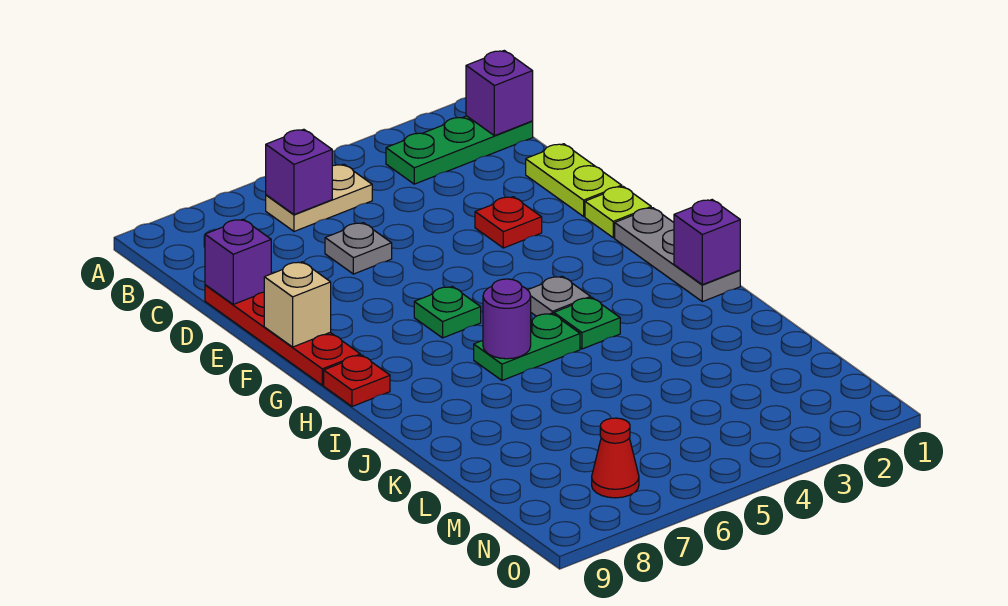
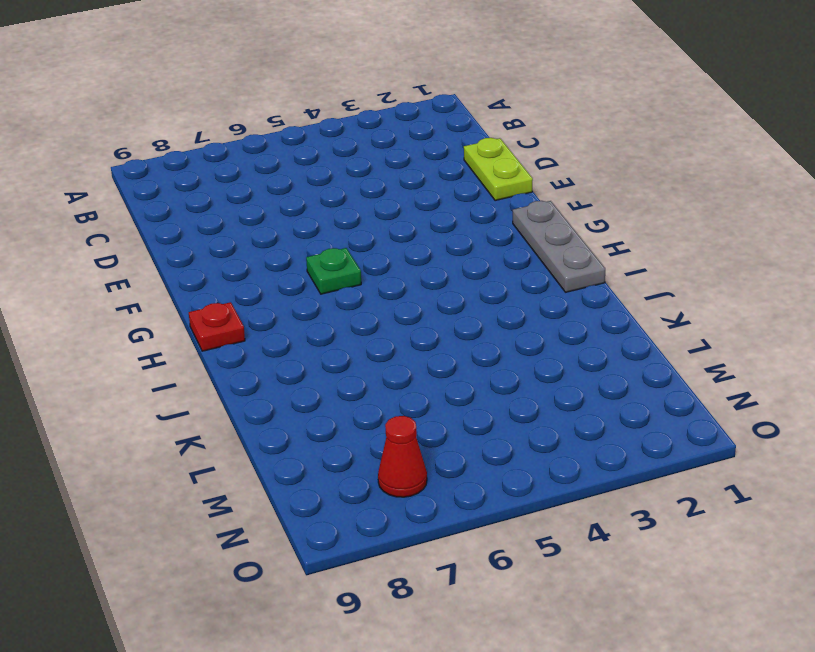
none -> green 1x3 plate [386,116,533,184]
none -> tan 1x2 plate [266,164,372,231]
none -> grey 1x1 plate [325,223,392,274]

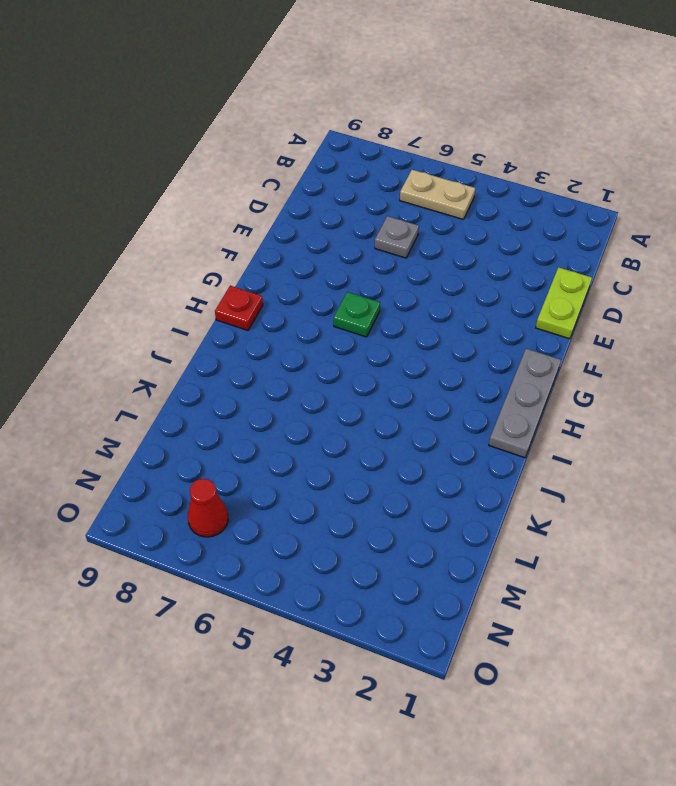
none -> green 1x3 plate [386,116,533,184]
none -> red 1x4 plate [205,285,360,385]
none -> red 1x1 plate [475,197,542,248]

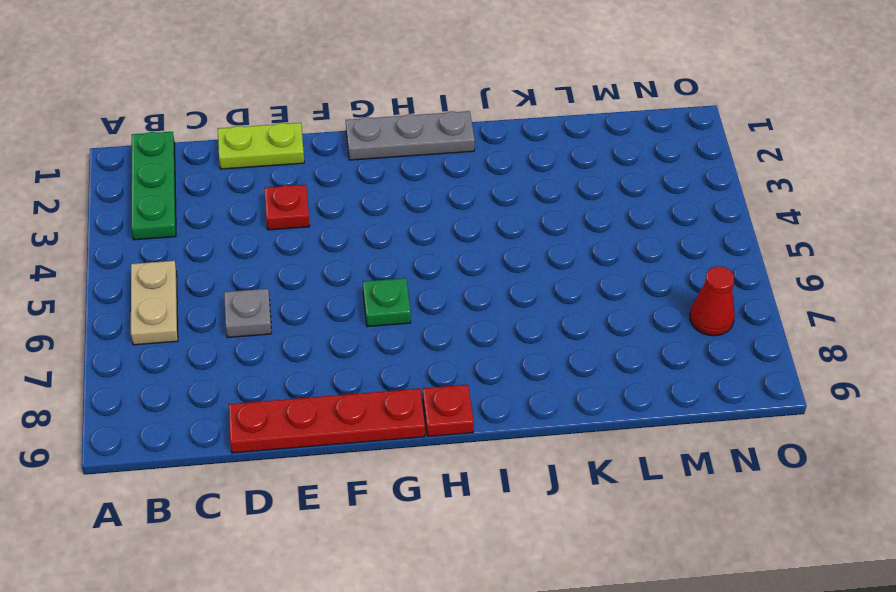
none -> lime 1x1 plate [585,186,651,238]
none -> grey 1x1 plate [528,276,591,316]
none -> green 1x1 plate [554,298,620,349]

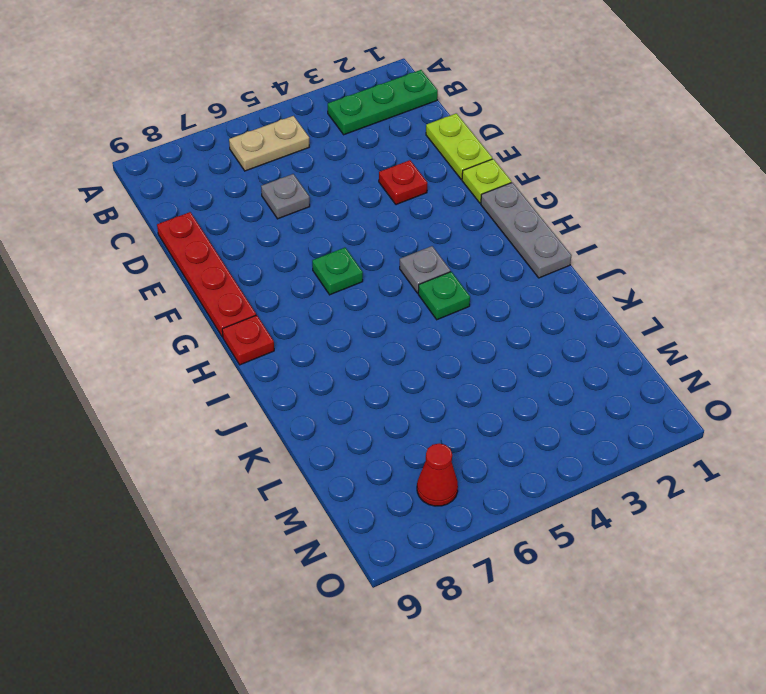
none -> green 1x2 plate [474,313,580,380]
none -> purple 1x1 brick [466,51,533,136]
none -> purple 1x1 brick [266,129,332,215]

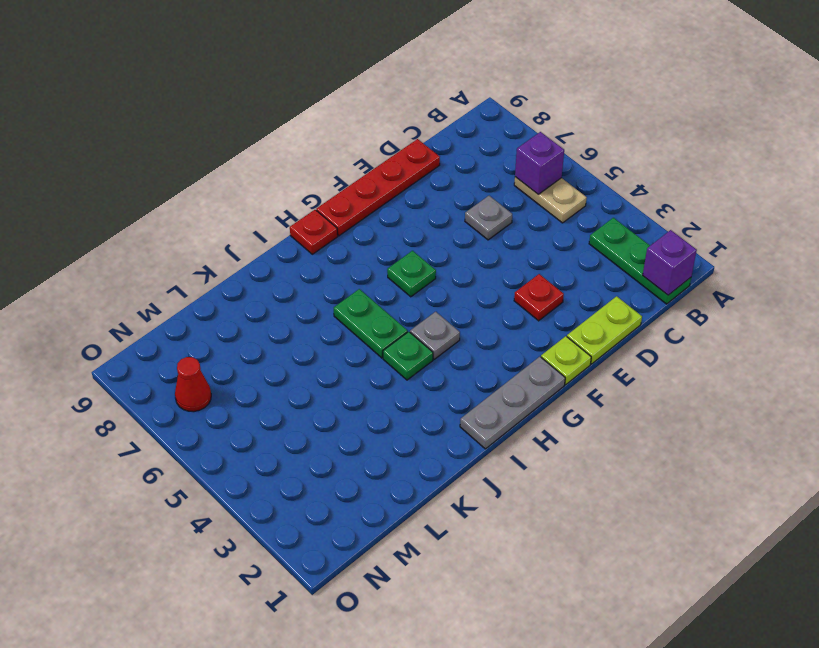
none -> purple 1x1 brick [205,219,271,304]
none -> tan 1x1 brick [264,262,331,347]
none -> purple 1x1 brick [674,200,740,285]

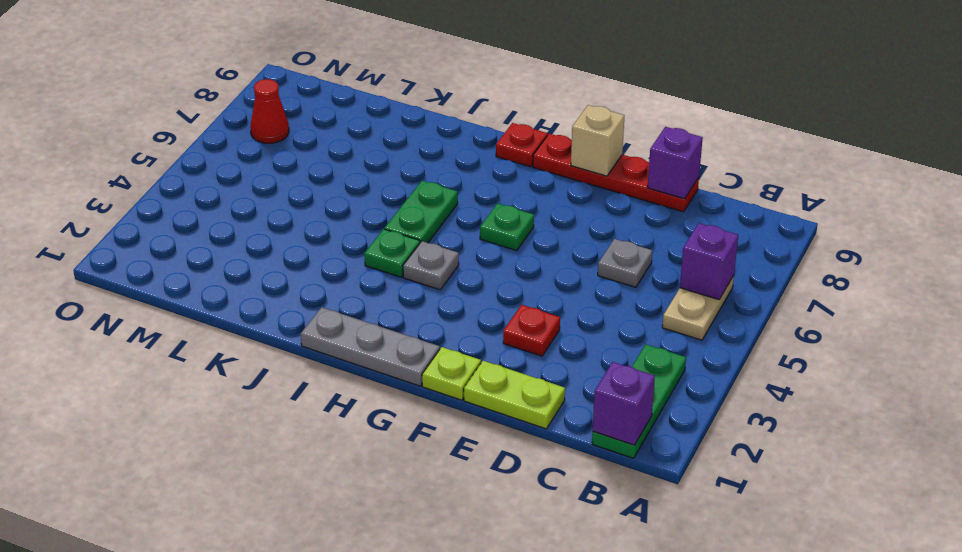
none -> purple 1x1 brick [674,200,740,285]
none -> purple 1x1 round brick [483,279,531,359]

